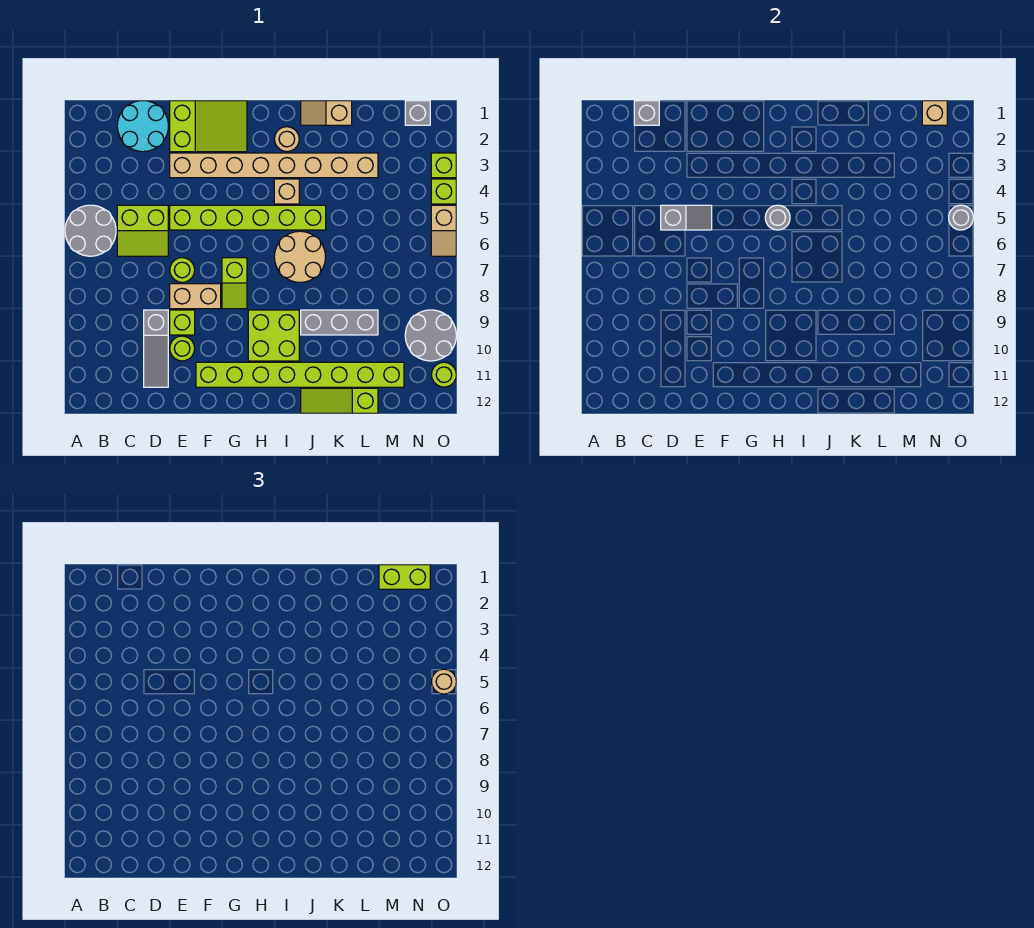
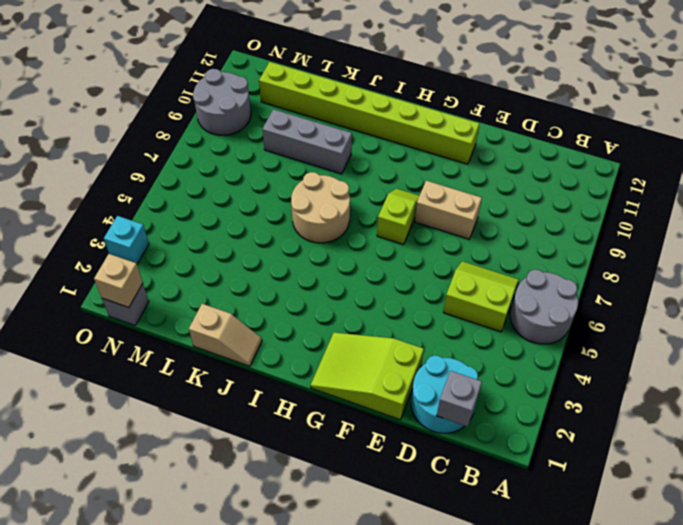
cyan 1x1 brick [104,216,149,264] -> lime 1x1 brick [431,153,456,178]
none -> grey 1x3 slope [144,310,168,387]
none -> tan 1x8 brick [170,153,378,178]
none -> lime 1x6 brick [170,205,326,230]
none -> lime 1x1 round brick [170,258,195,282]

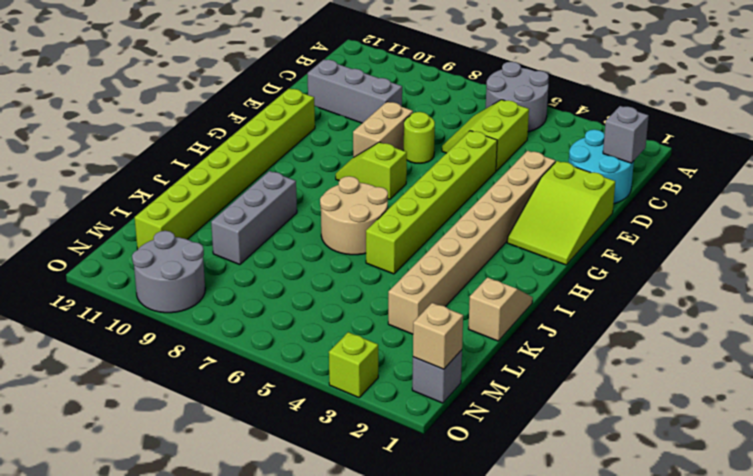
grey 1x3 brick [307,59,402,123] -> grey 1x3 slope [144,310,168,387]
none -> lime 1x1 brick [170,310,195,335]
none -> lime 1x1 round brick [170,336,195,361]
none -> lime 2x2 brick [248,310,299,361]
none -> tan 1x1 round brick [274,127,299,152]

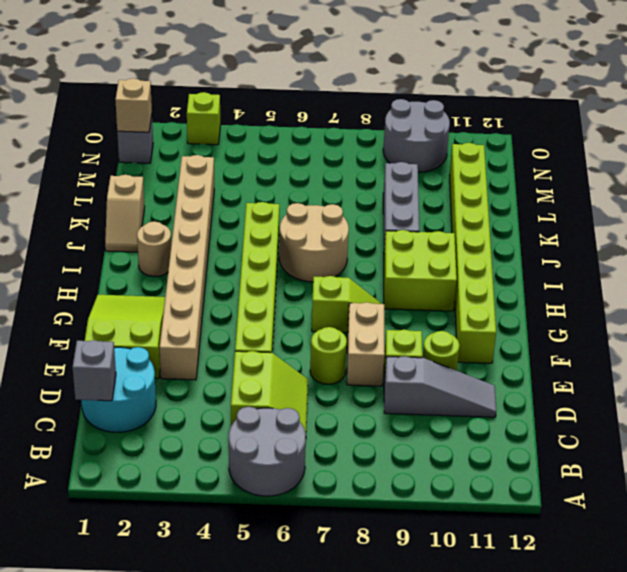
none -> tan 1x1 brick [274,179,299,204]
none -> lime 1x3 slope [301,388,378,413]
none -> lime 1x1 brick [431,179,456,204]
none -> tan 1x2 slope [431,205,456,256]

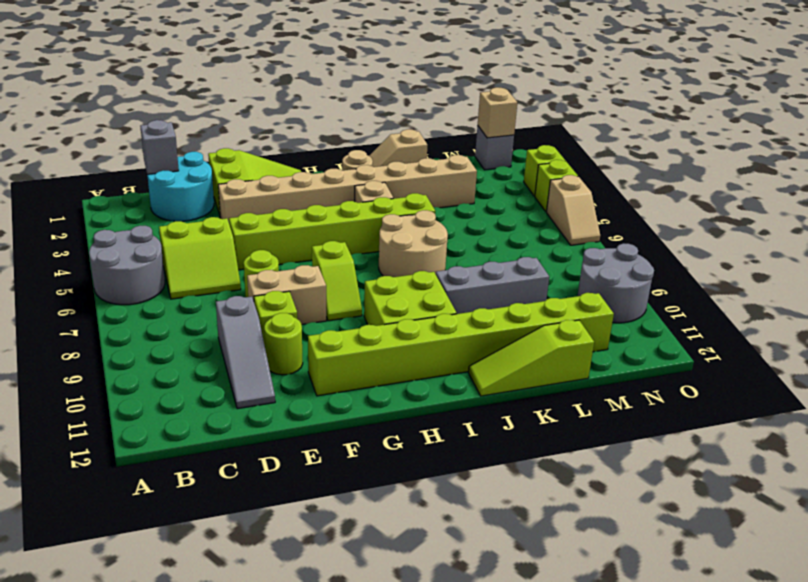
none -> lime 1x1 round brick [432,362,456,387]
none -> grey 1x2 slope [661,205,712,230]
none -> grey 1x1 round brick [765,205,790,230]
none -> grey 1x1 round brick [949,205,973,230]

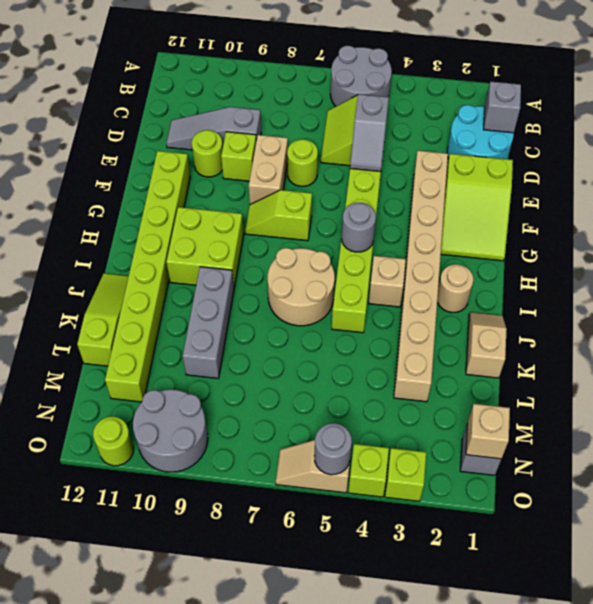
none -> lime 1x2 brick [379,565,430,589]
none -> tan 1x1 round brick [432,669,456,694]

